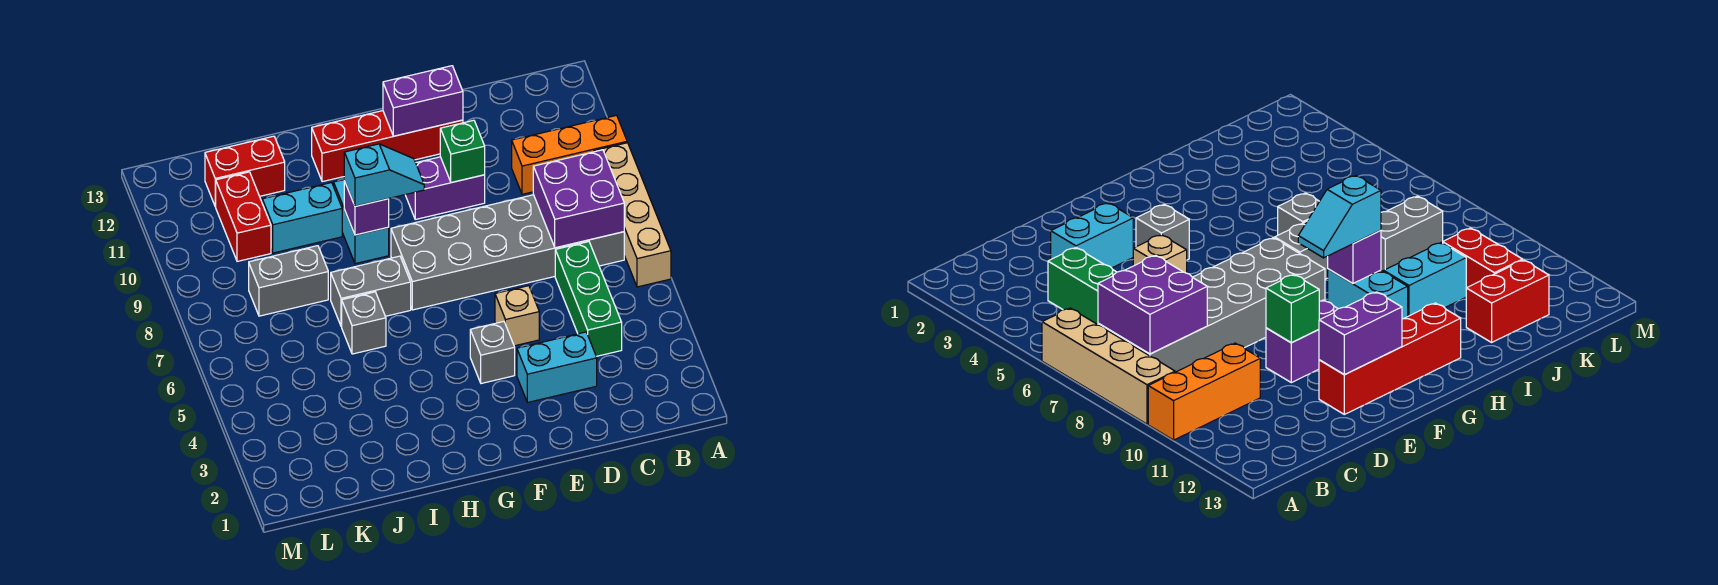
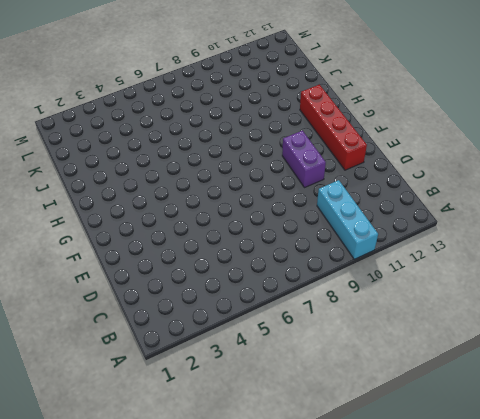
cyan 1x3 brick [317,180,378,259] -> orange 1x3 brick [512,115,627,194]
none -> tan 1x4 brick [594,143,671,287]
none -> grey 2x6 brick [391,195,624,310]
none -> green 1x3 brick [555,242,622,356]

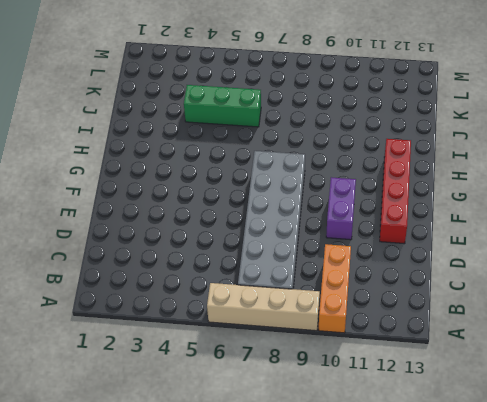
green 1x3 brick [184,85,261,127] -> green 1x3 brick moved to [555,242,622,356]
none -> cyan 1x2 brick [517,332,597,403]
none -> tan 1x1 brick [495,286,539,346]
none -> grey 1x1 brick [470,321,515,384]

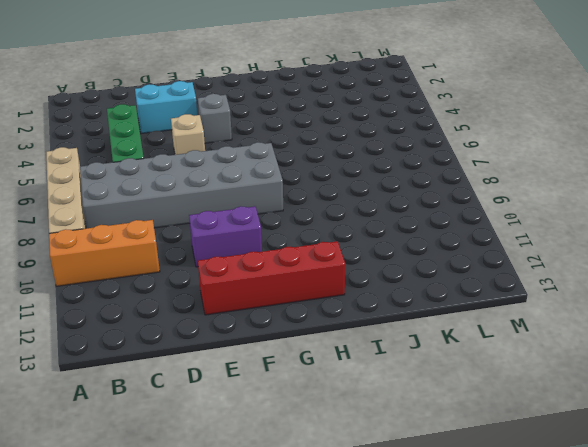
none -> grey 1x2 brick [331,256,411,327]
none -> cyan 1x2 brick [334,180,389,264]
none -> grey 1x1 brick [342,292,386,354]

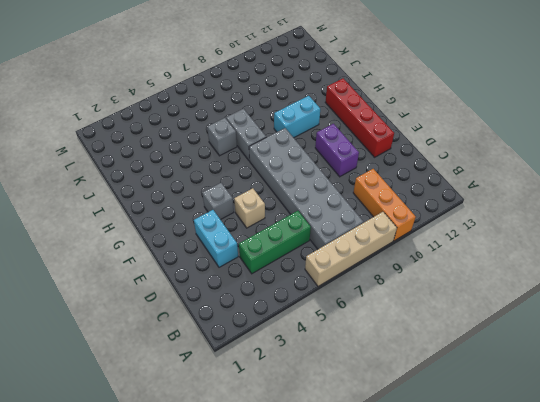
none -> cyan 1x2 brick [262,183,342,253]
none -> grey 1x2 brick [249,246,328,316]
none -> red 1x2 brick [205,136,285,207]

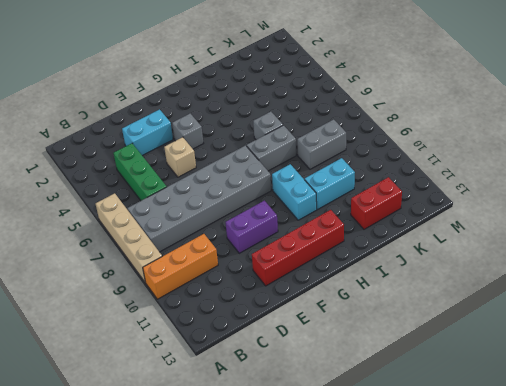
none -> red 1x2 brick [216,172,271,261]
none -> purple 2x2 brick [533,150,624,248]
none -> green 1x1 brick [440,120,485,183]

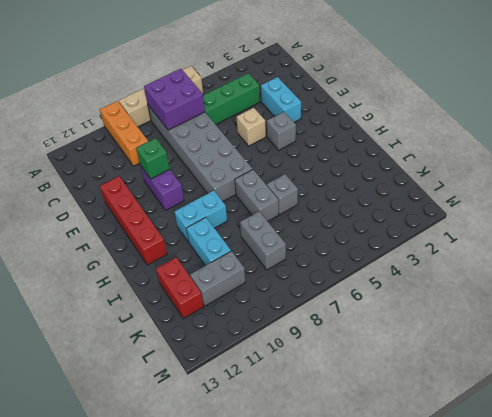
grey 1x2 brick [190,251,245,306] -> red 1x2 brick [216,172,271,261]
none -> purple 1x2 brick [383,66,463,136]
none -> purple 1x1 brick [344,181,389,235]
none -> cyan 1x2 slope [344,144,424,206]

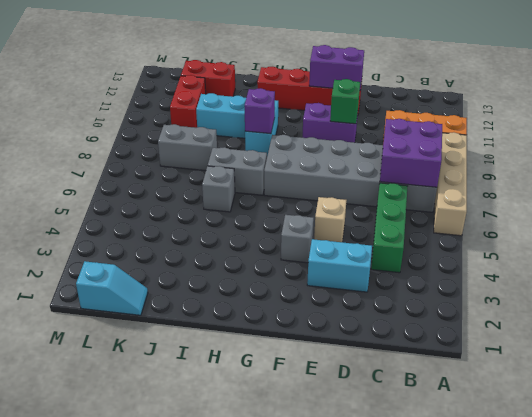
cyan 1x2 slope [76,261,148,315] -> cyan 1x2 slope moved to [344,144,424,206]

